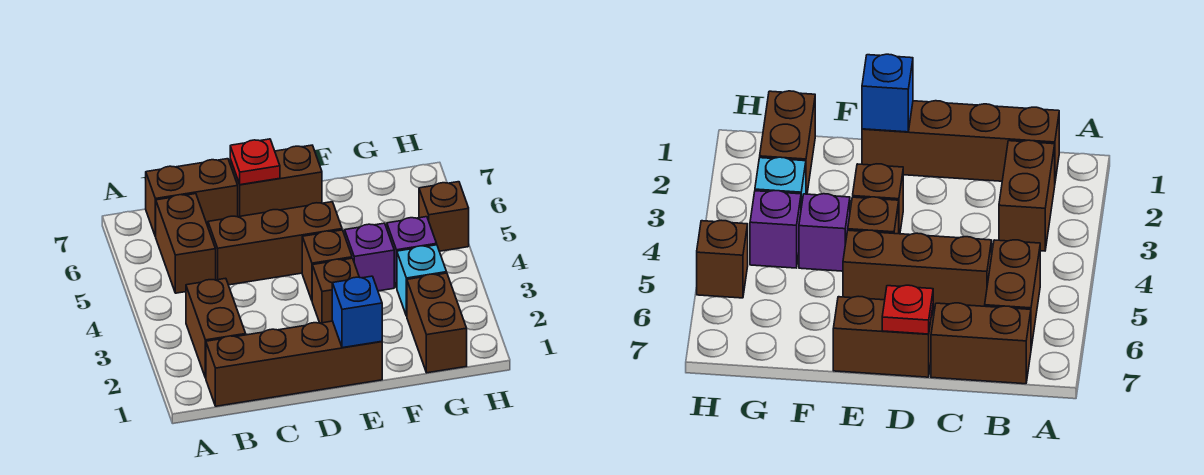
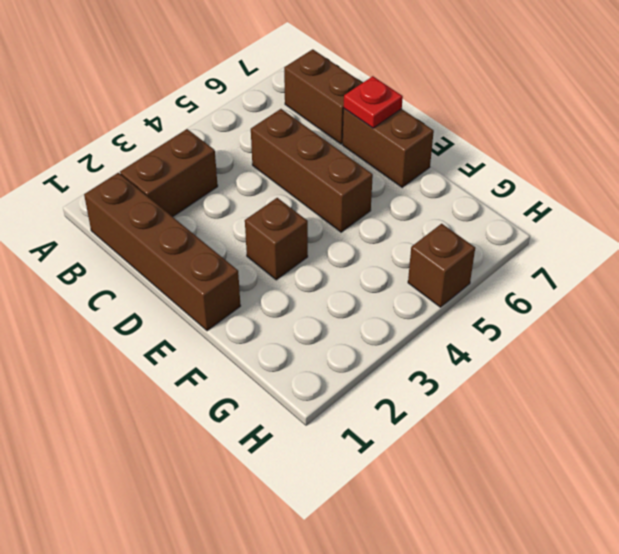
none -> brown 1x2 brick [155,194,216,293]
none -> brown 1x1 brick [302,230,352,300]
none -> purple 1x1 brick [345,223,394,291]

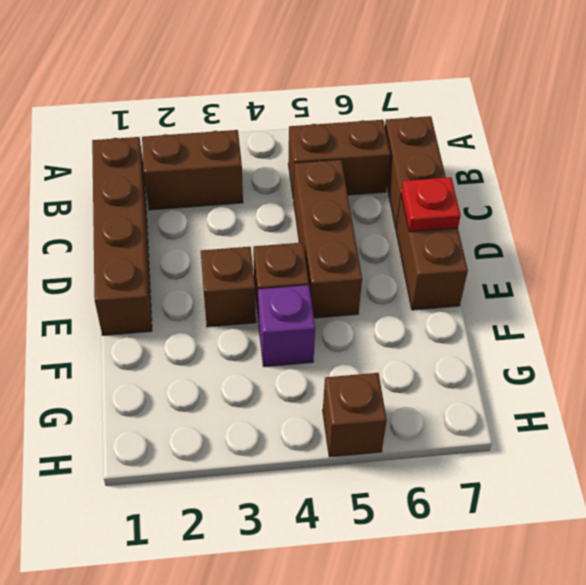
none -> brown 1x2 brick [407,273,467,373]
none -> cyan 1x1 brick [397,245,447,316]
none -> purple 1x1 brick [387,217,437,288]

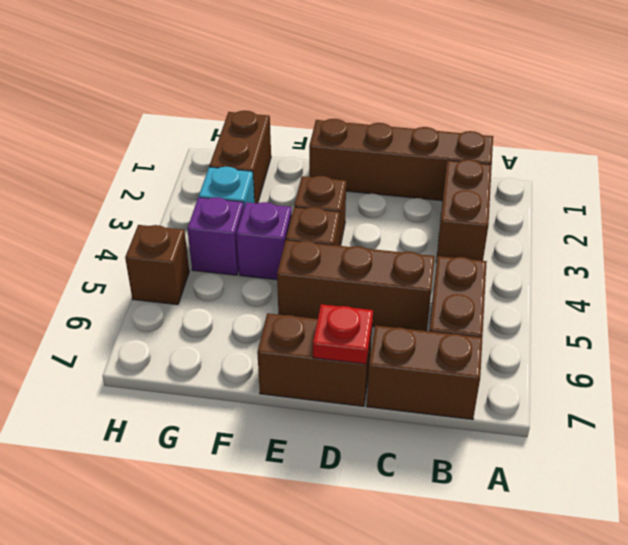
none -> blue 1x1 brick [332,276,382,348]

